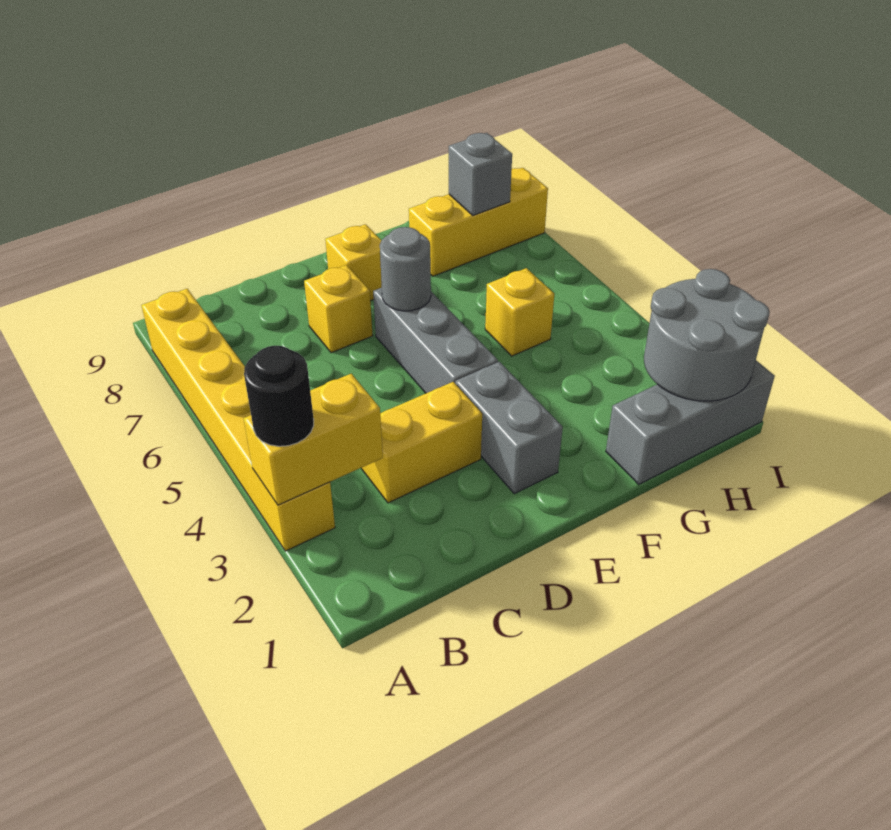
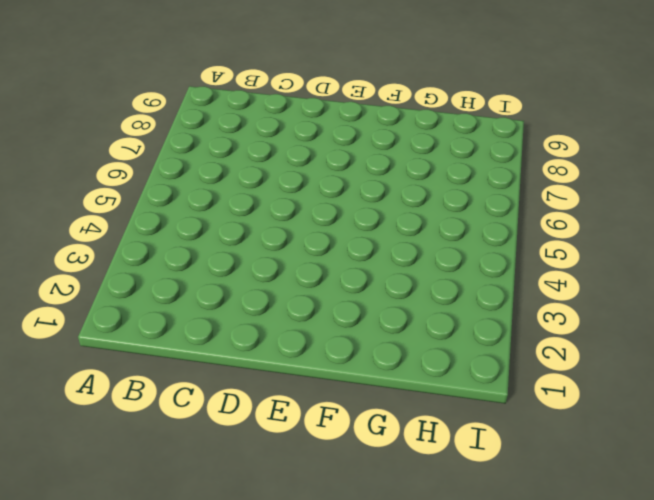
none -> yellow 1x6 brick [141,289,335,551]
none -> yellow 1x2 brick [362,382,482,503]
none -> yellow 1x1 brick [304,265,373,353]

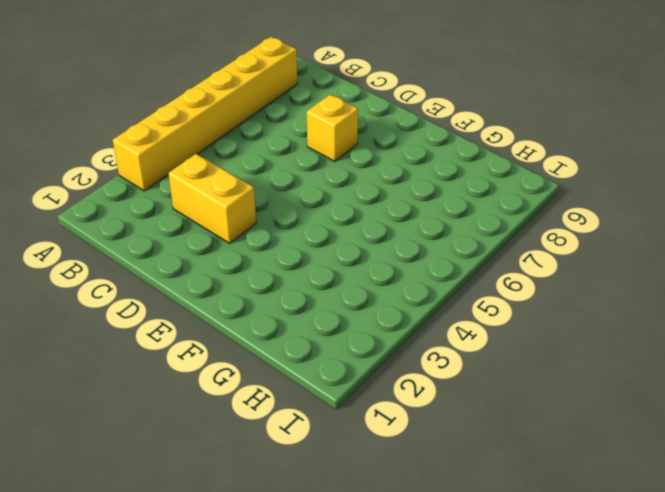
none -> grey 1x2 brick [455,362,563,494]
none -> grey 1x3 brick [373,288,498,393]
none -> yellow 1x1 brick [325,224,382,301]

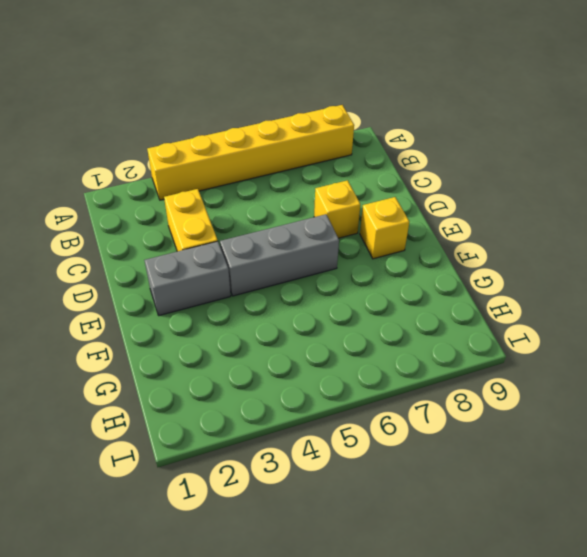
none -> grey 1x3 brick [606,361,775,484]
none -> yellow 1x1 brick [485,268,554,356]
none -> yellow 1x3 brick [409,168,548,276]

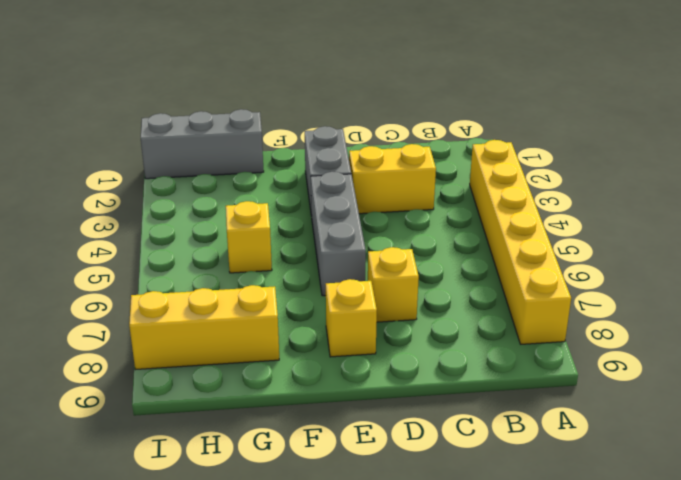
none -> yellow 1x2 brick [244,374,383,505]
none -> grey 1x1 round brick [380,227,431,311]
none -> grey 2x2 round brick [644,269,770,401]

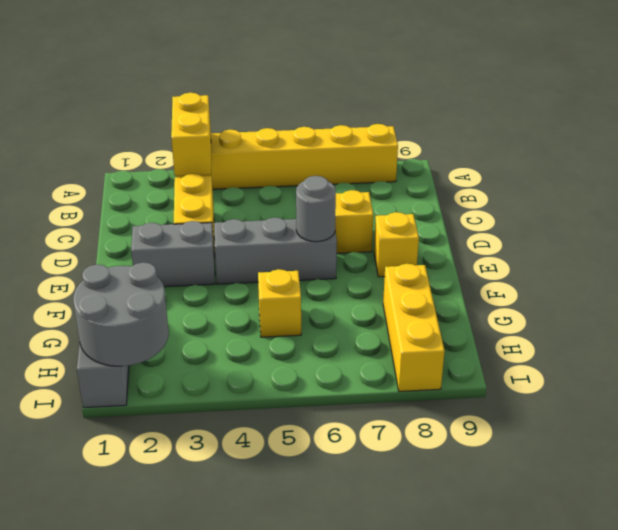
none -> grey 1x1 brick [449,133,512,215]
none -> black 1x1 round brick [244,346,314,446]

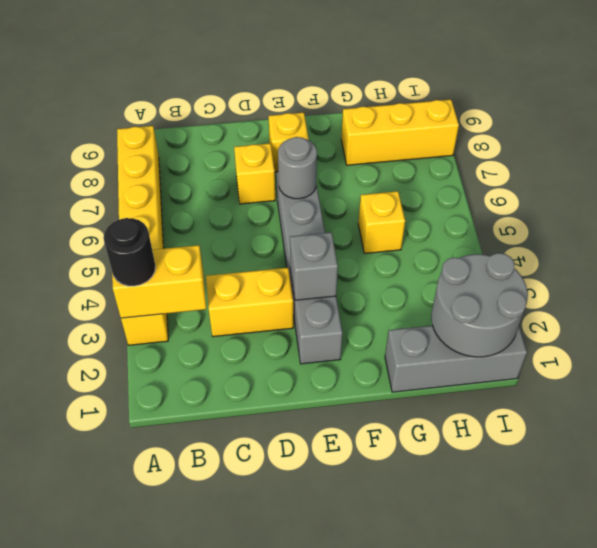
grey 1x1 brick [290,232,338,300] -> grey 1x1 brick moved to [449,133,512,215]

